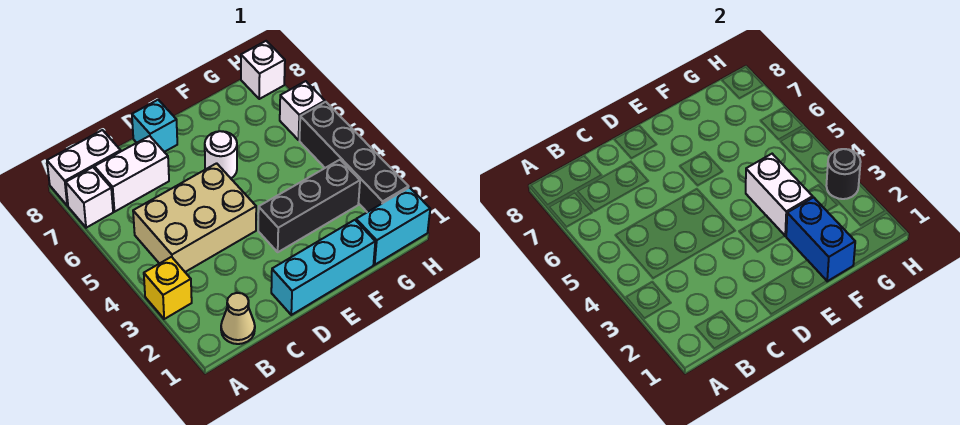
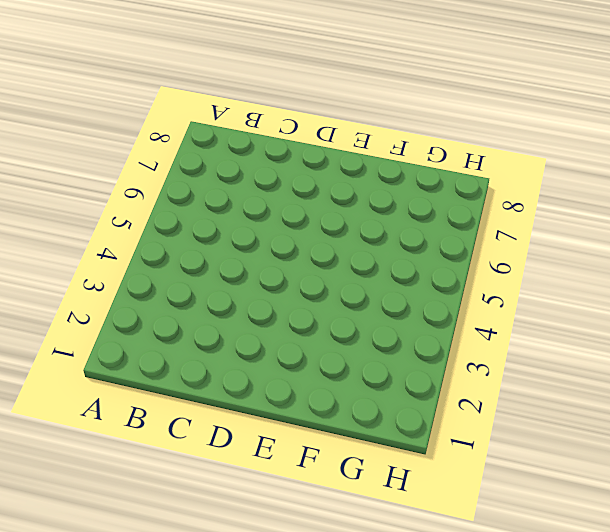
none -> yellow 1x1 brick [144,257,192,319]
none -> white 1x1 brick [66,167,113,228]
none -> white 1x2 brick [47,130,121,206]

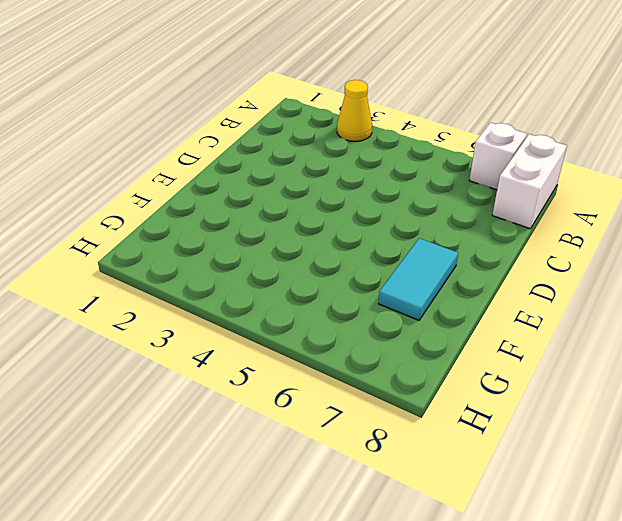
yellow 1x1 cone [337,80,372,141] -> yellow 1x1 brick [144,257,192,319]
cyan 1x2 tile [378,238,458,320] -> none
none -> tan 1x1 cone [221,293,255,344]
none -> tan 2x3 brick [133,163,256,272]
none -> white 1x2 brick [94,136,169,212]

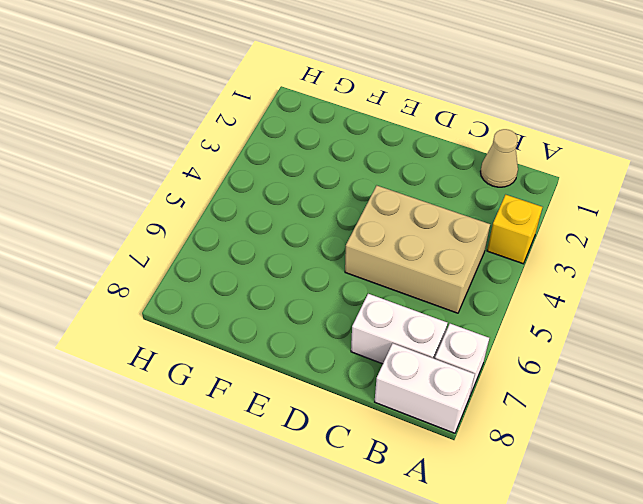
none -> cyan 1x3 brick [271,220,375,315]
none -> cyan 1x1 brick [132,100,177,152]
none -> black 1x3 brick [258,160,360,252]

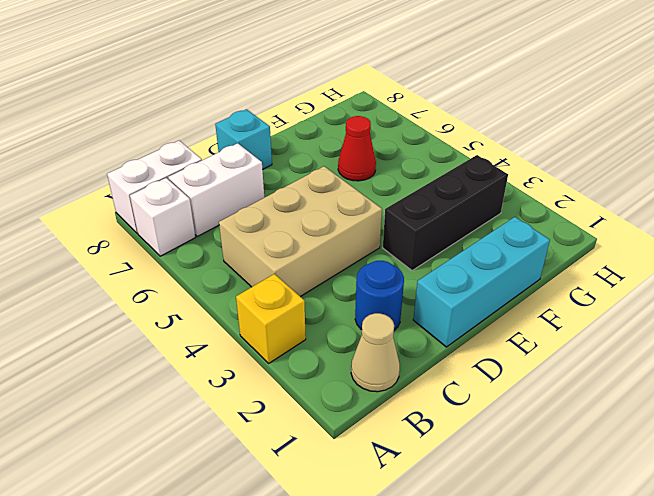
blue 1x1 round brick [355,261,404,330] -> none
red 1x1 cone [338,116,376,181] -> none
none -> white 1x1 round brick [205,131,237,178]
none -> cyan 1x2 brick [356,188,430,265]
none -> black 1x4 brick [300,102,409,212]

